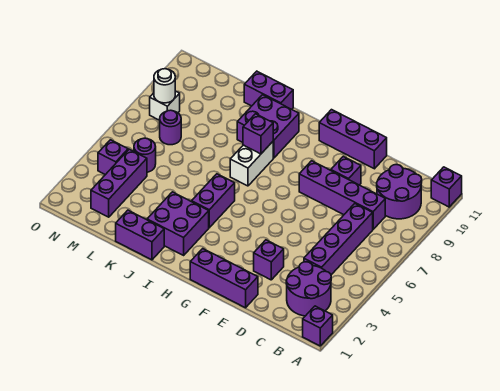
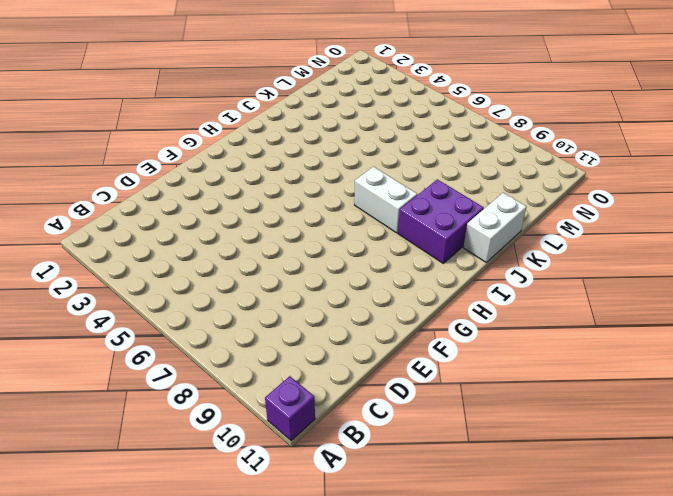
white 1x2 brick [463,193,527,262] -> purple 1x2 brick [244,71,293,109]
none -> purple 1x1 brick [303,306,333,346]
none -> purple 2x2 round brick [286,262,331,316]
none -> purple 2x2 round brick [377,165,422,219]

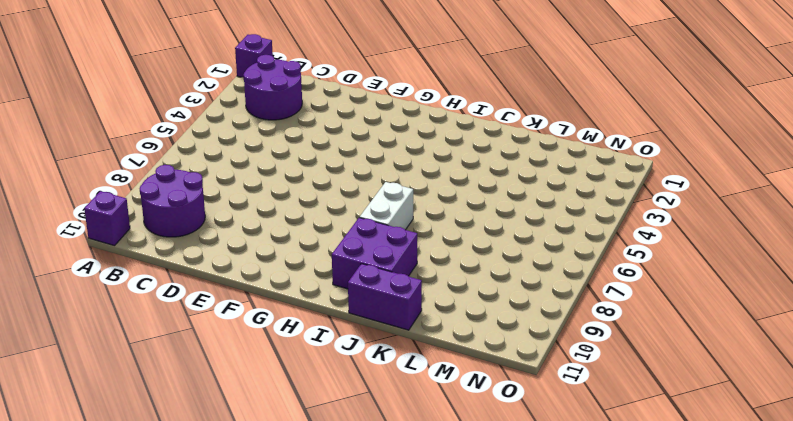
none -> purple 1x4 brick [304,204,373,275]
none -> purple 1x4 brick [299,161,385,229]
none -> purple 1x3 brick [190,249,258,308]

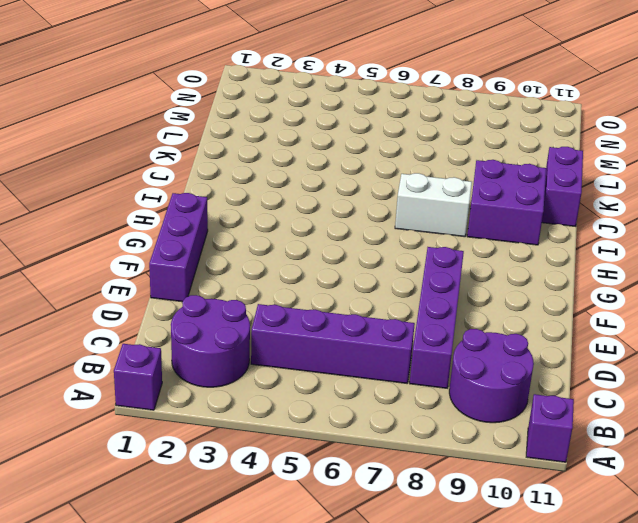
none -> purple 1x1 brick [254,240,284,280]
none -> purple 1x1 brick [331,157,361,185]
none -> purple 1x3 brick [319,110,387,169]

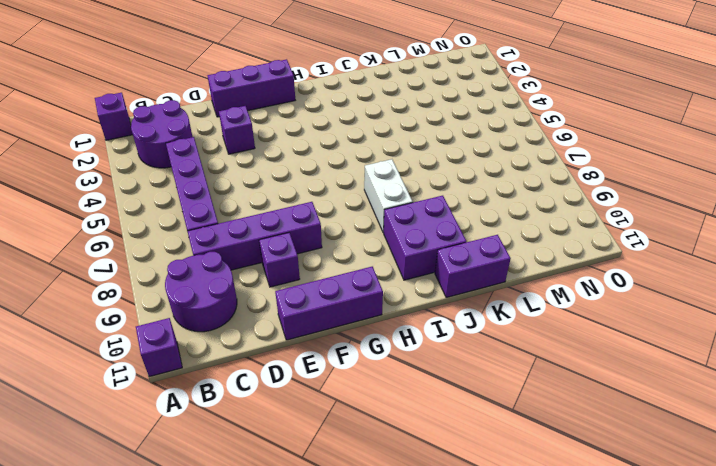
none -> purple 2x2 brick [147,192,209,255]
none -> purple 1x2 brick [192,174,235,228]
none -> purple 1x2 brick [116,210,164,260]

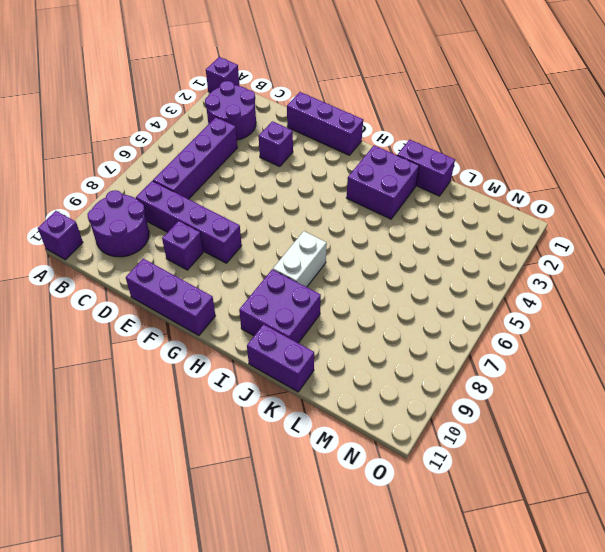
none -> purple 1x2 brick [192,174,235,228]
none -> purple 1x3 brick [91,149,147,217]
none -> purple 1x1 round brick [134,138,156,172]

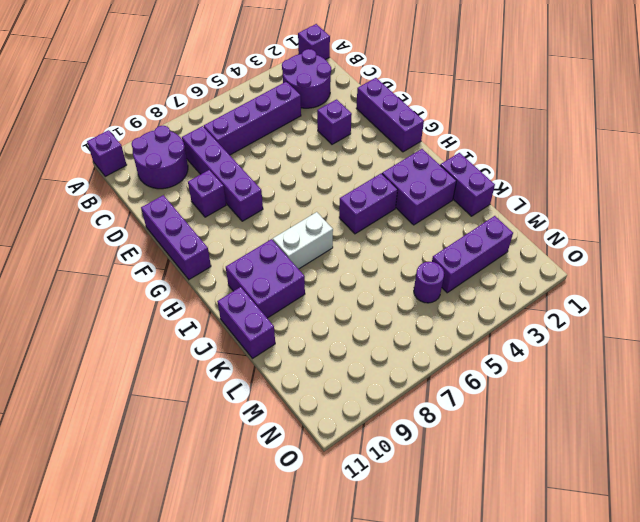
none -> purple 1x1 round brick [160,110,181,145]
none -> purple 1x1 brick [98,140,128,175]
none -> white 1x1 brick [150,91,180,120]

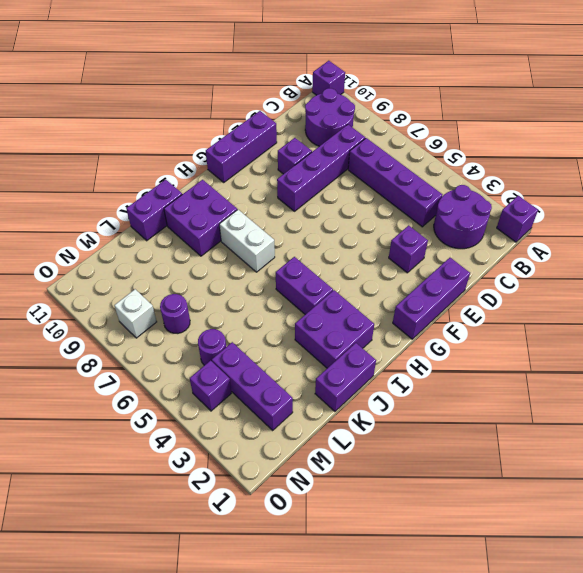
none -> purple 1x1 brick [243,114,273,154]
none -> white 1x1 round brick [154,69,175,103]

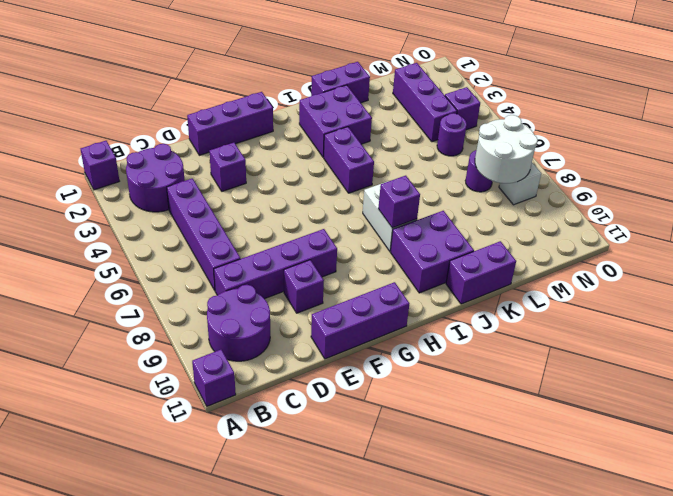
white 2x2 round brick [475,115,538,183] -> white 1x1 round brick [154,69,175,103]

